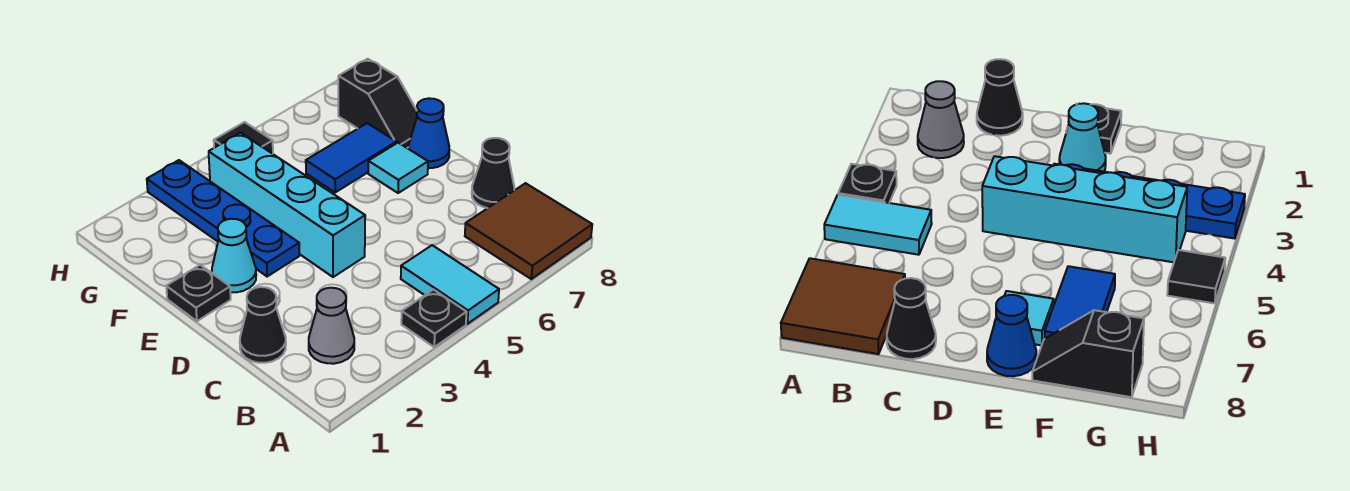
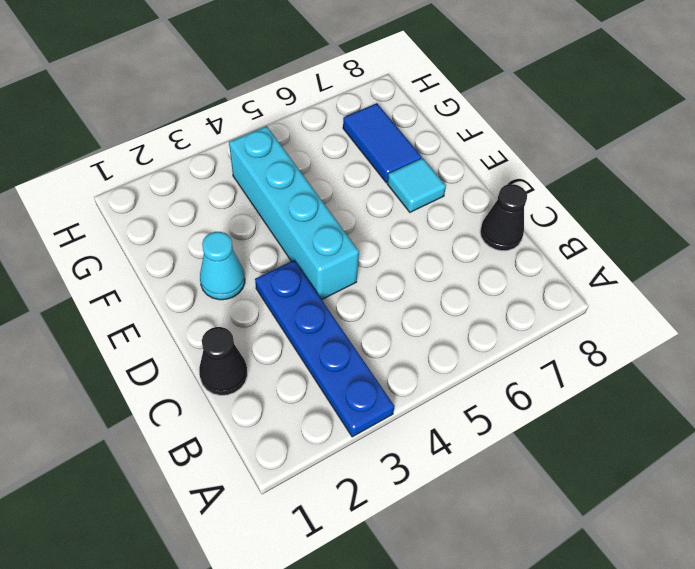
blue 1x4 plate [255,260,395,437] -> blue 1x4 plate moved to [147,160,299,277]
blue 1x2 tile [343,103,422,183] -> blue 1x2 tile turned to [306,123,397,192]
none -> black 1x1 plate [401,290,467,347]
none -> cyan 1x2 tile [401,245,499,324]
none -> brown 2x2 tile [465,183,592,279]

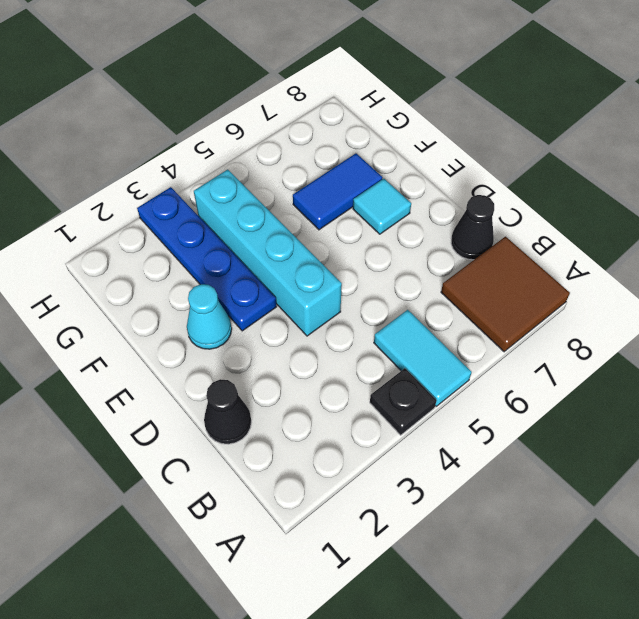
none -> grey 1x1 cone [309,288,354,364]
none -> black 1x1 plate [166,265,231,321]
none -> blue 1x1 cone [408,98,449,168]

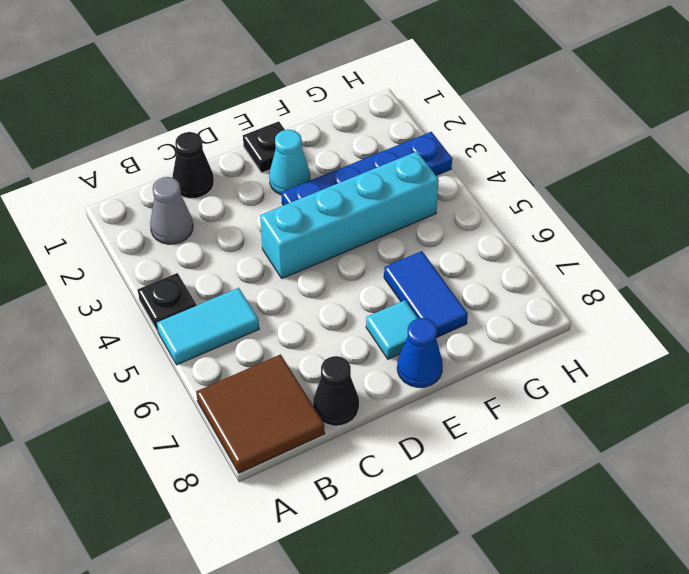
none -> black 1x2 slope [338,59,417,148]
none -> black 1x1 tile [214,122,273,154]

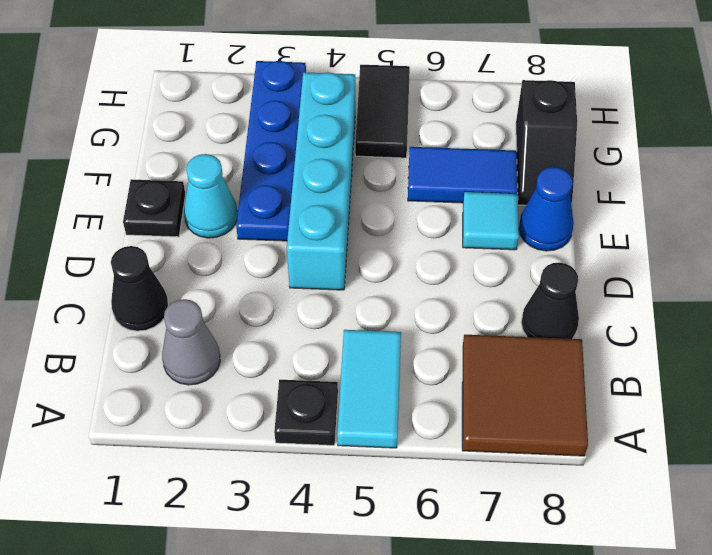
black 1x2 tile [355,65,410,158] -> black 1x1 tile [214,122,273,154]

